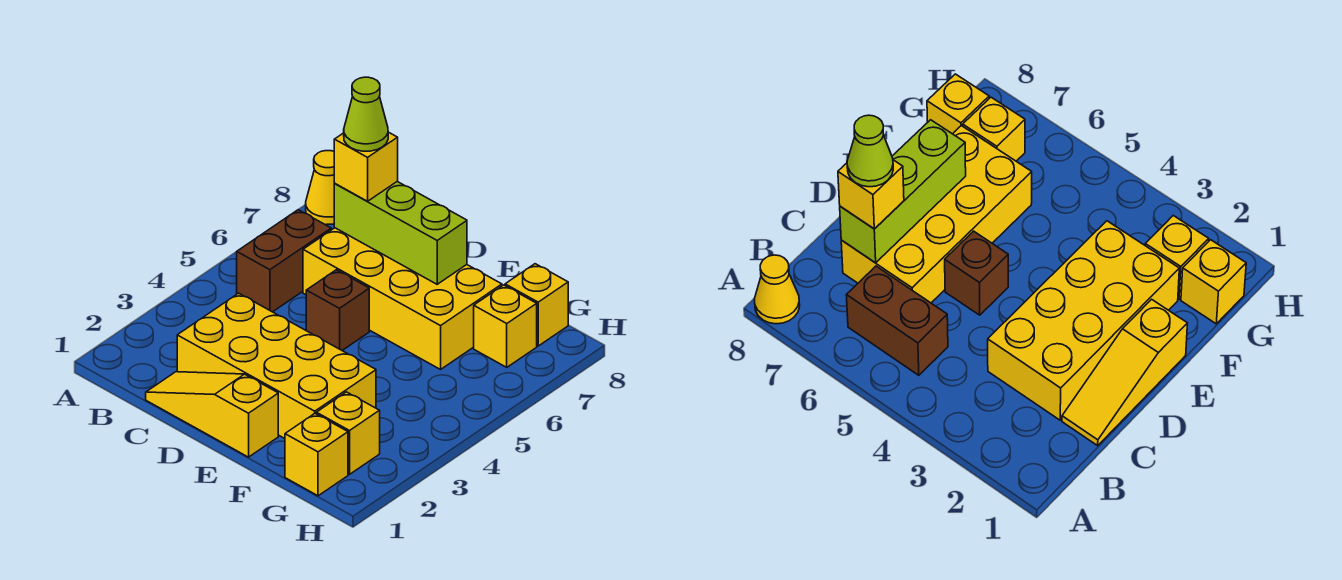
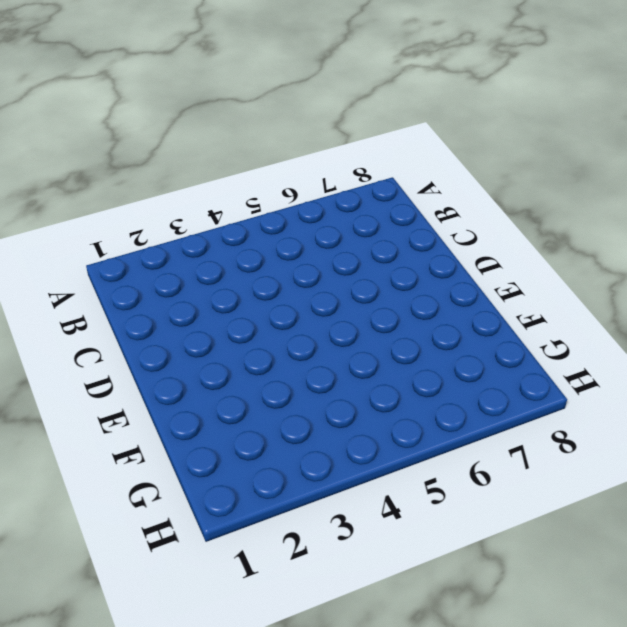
none -> yellow 1x1 cone [306,151,335,225]
none -> brown 1x2 brick [237,210,331,312]
none -> yellow 1x3 slope [146,372,278,457]

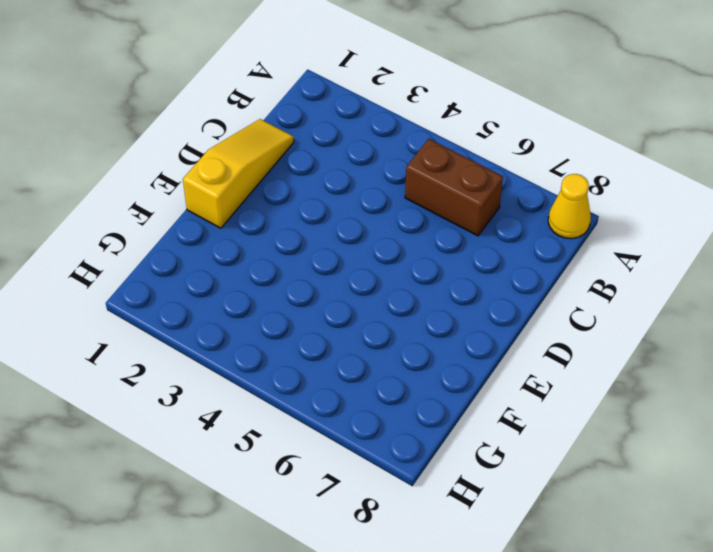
none -> yellow 2x4 brick [177,293,376,438]
none -> yellow 2x4 brick [303,228,502,369]
none -> brown 1x1 brick [306,270,369,350]

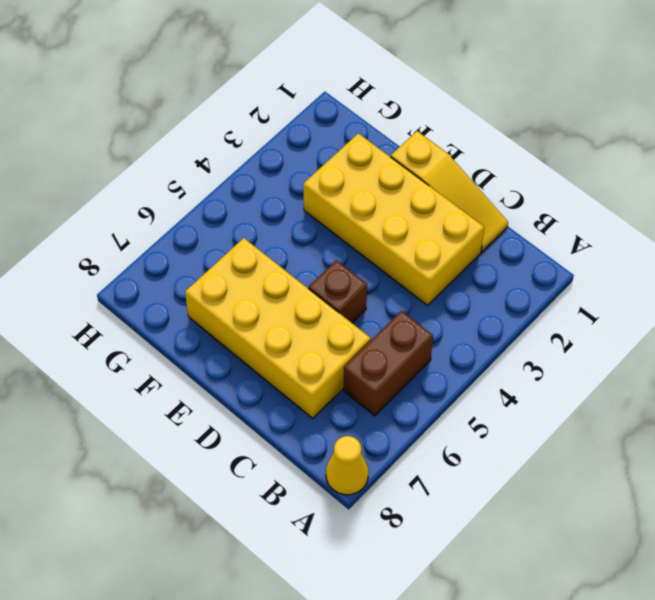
none -> yellow 1x1 brick [285,414,348,496]
none -> yellow 1x1 brick [316,392,380,474]
none -> yellow 1x1 brick [474,285,537,367]

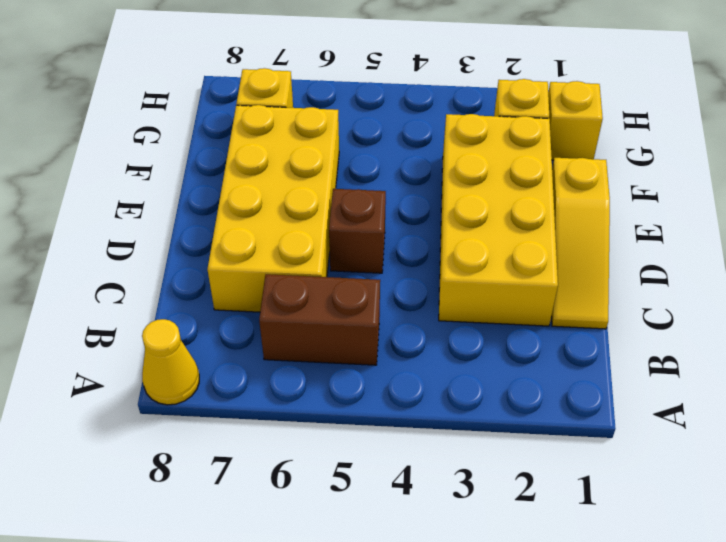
none -> yellow 1x1 brick [505,264,568,346]
none -> lime 1x3 brick [334,181,467,284]
none -> yellow 1x1 brick [334,132,398,201]

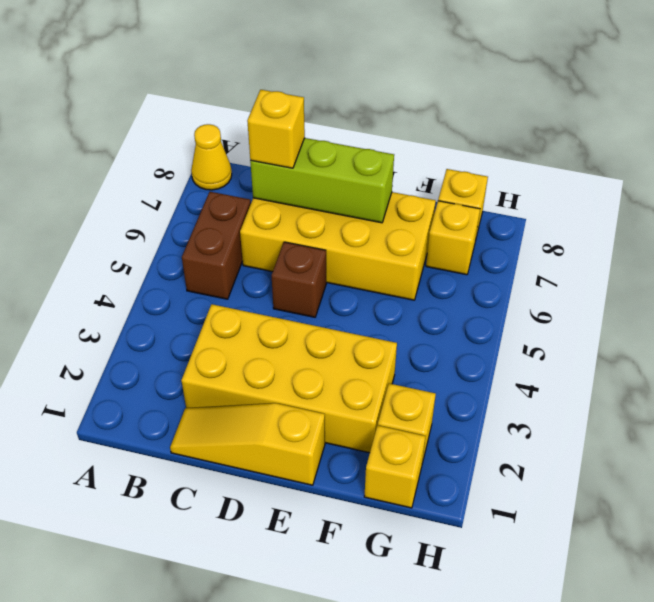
none -> lime 1x1 cone [344,77,388,151]

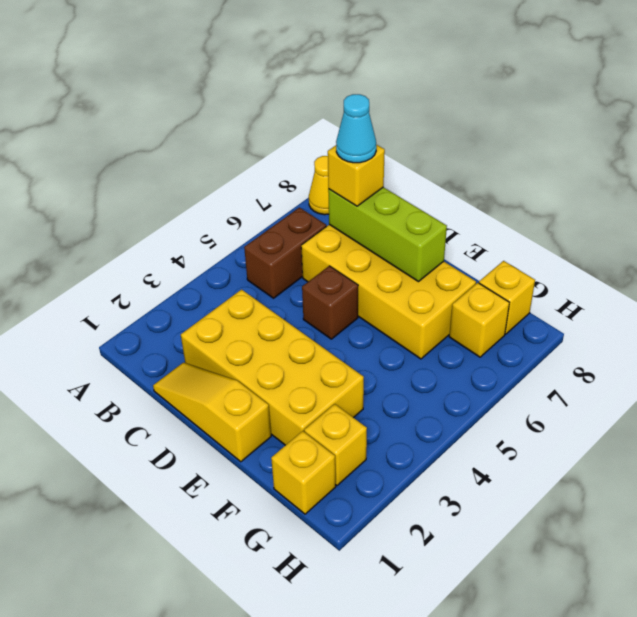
cyan 1x1 cone [336,94,376,163] -> lime 1x1 cone [344,77,388,151]

